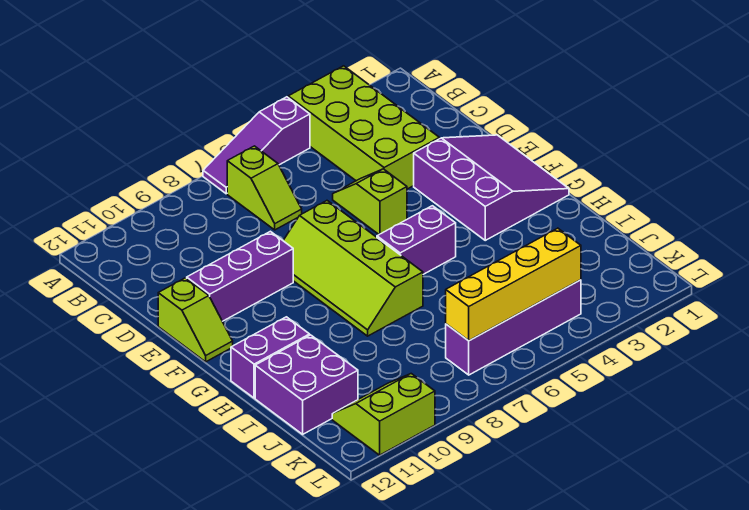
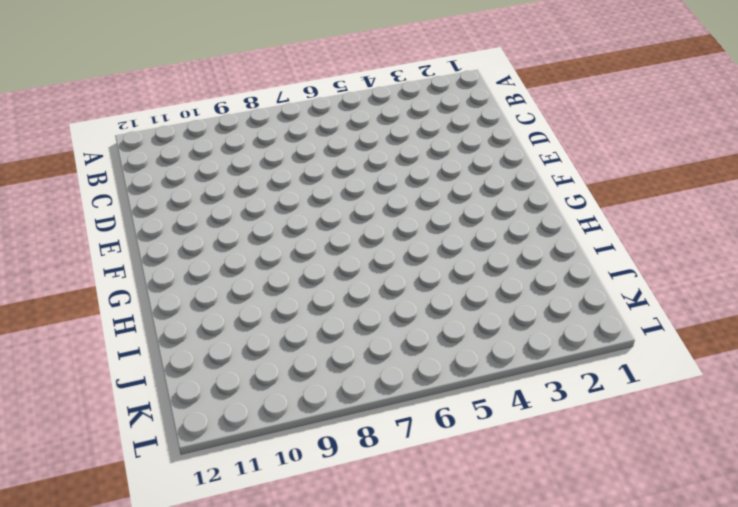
none -> lime 2x4 brick [288,66,439,189]
none -> purple 1x3 slope [203,97,310,194]
none -> lime 1x2 slope [227,146,302,230]

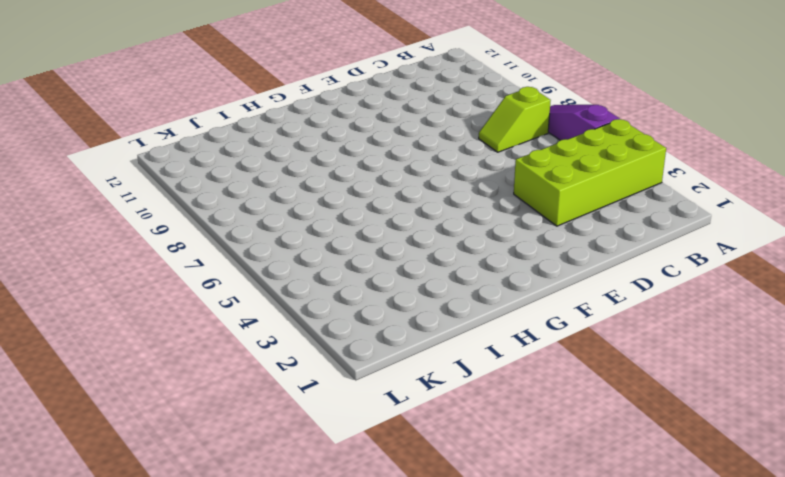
none -> lime 1x2 slope [333,169,407,234]
none -> purple 3x3 slope [414,135,569,240]
none -> lime 2x4 slope [283,201,423,336]

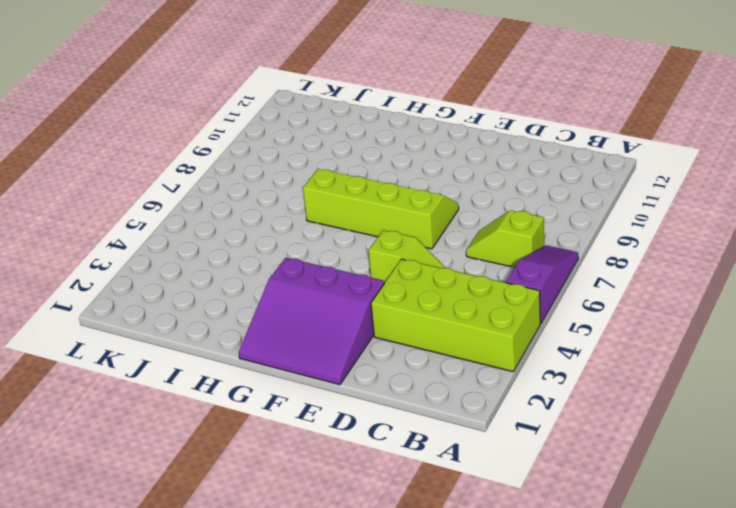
none -> purple 1x3 brick [187,231,293,321]
none -> lime 1x2 slope [158,278,233,362]
none -> purple 1x2 brick [377,206,456,274]

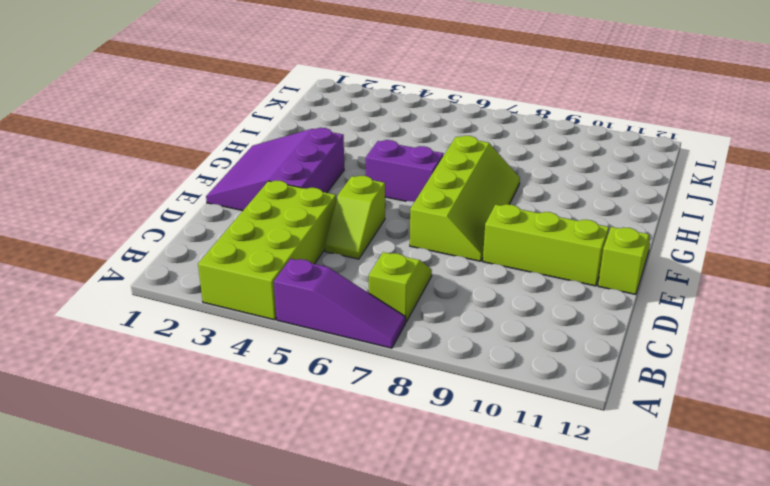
lime 1x3 brick [483,204,609,286] -> purple 1x3 brick [187,231,293,321]
none -> purple 1x2 brick [231,317,310,398]
none -> purple 2x2 brick [255,335,358,434]
none -> purple 1x4 brick [446,280,581,375]

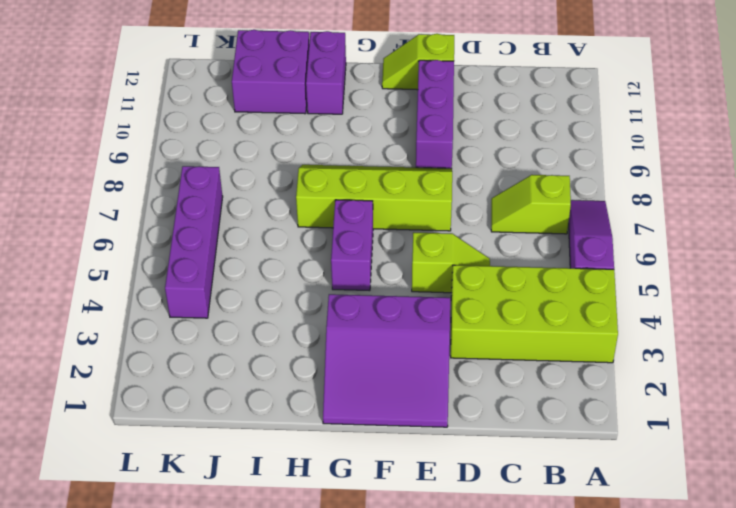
none -> lime 2x2 slope [332,374,435,455]
none -> yellow 1x4 brick [446,228,581,341]

